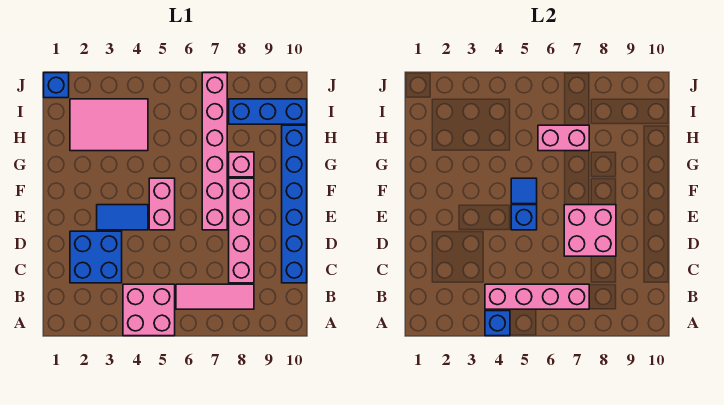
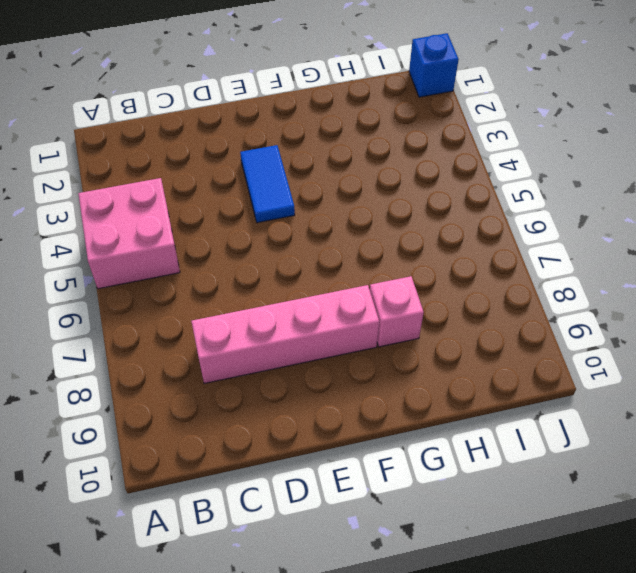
none -> pink 1x3 tile [176,284,254,309]
none -> blue 2x2 brick [70,231,122,283]
none -> blue 1x6 brick [282,125,307,283]

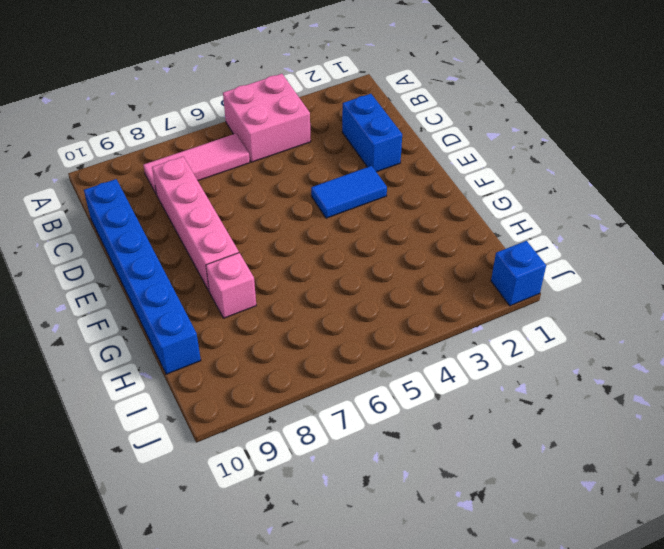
blue 1x2 brick [342,94,402,172] -> blue 2x2 brick [70,231,122,283]
none -> pink 1x2 brick [149,178,175,230]
none -> pink 1x6 brick [202,73,227,230]
none -> pink 2x3 tile [70,99,148,151]

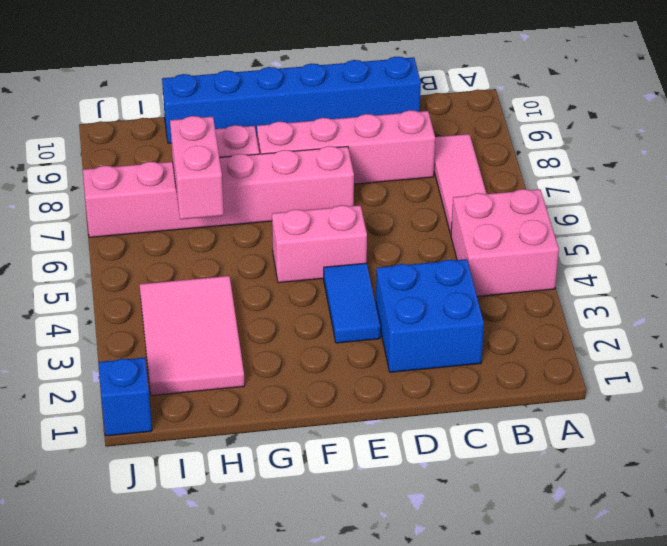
none -> blue 1x3 brick [229,99,307,124]
none -> blue 1x1 brick [485,311,510,336]
none -> pink 1x4 brick [485,284,589,309]

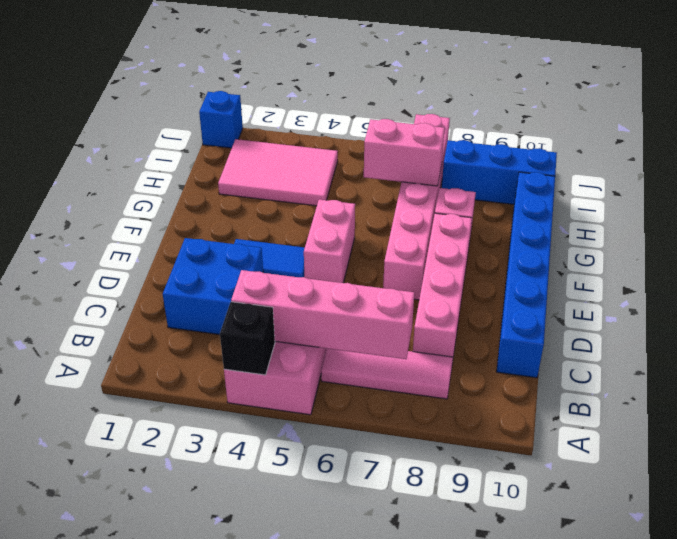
black 1x1 brick [220,302,275,375] -> blue 1x1 brick [485,311,510,336]
none -> pink 2x2 brick [564,205,616,256]
none -> blue 1x1 brick [511,205,537,230]
none -> blue 1x1 tile [511,178,537,204]

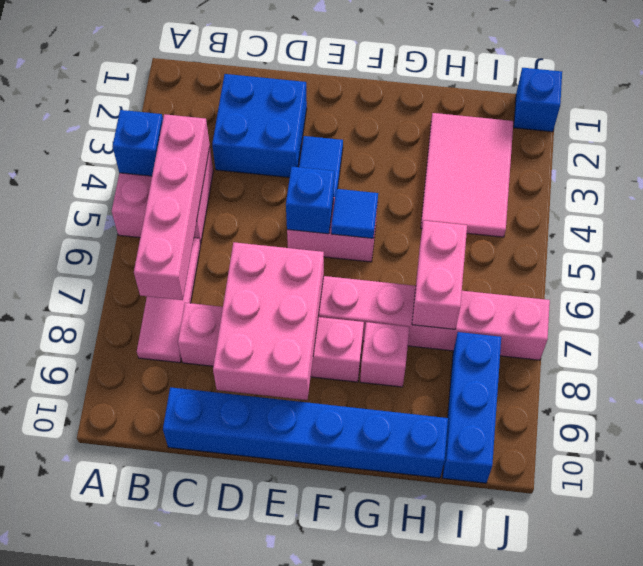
pink 2x3 brick [213,242,324,400] -> pink 2x2 brick [564,205,616,256]

